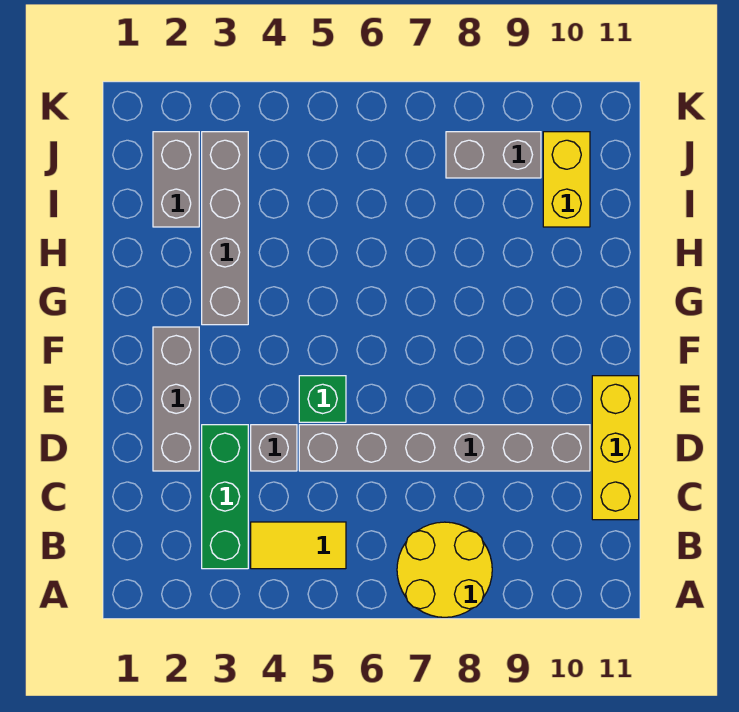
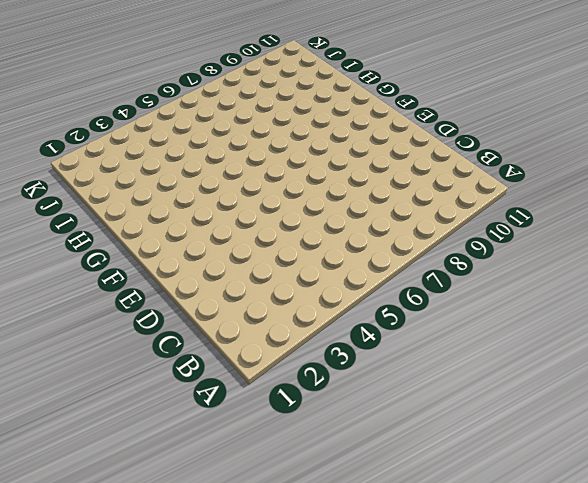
none -> yellow 2x2 round brick [397,522,492,617]
none -> green 1x3 brick [202,425,248,569]
none -> yellow 1x2 tile [251,522,346,569]

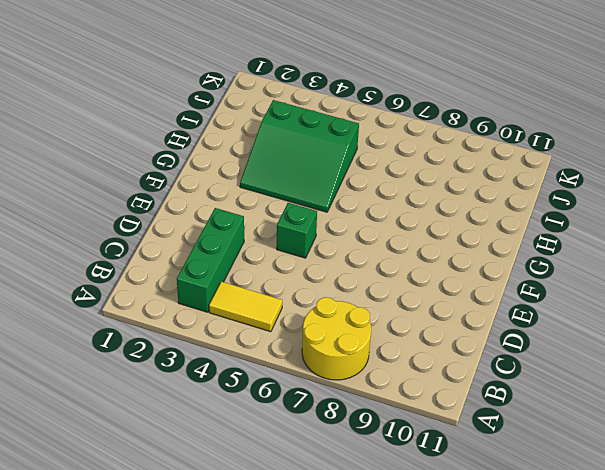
green 3x3 slope [240,100,359,212] -> grey 1x4 brick [202,132,248,325]
none -> yellow 1x3 brick [592,376,639,520]
none -> grey 1x3 brick [153,327,199,471]
none -> grey 1x1 brick [251,425,297,471]

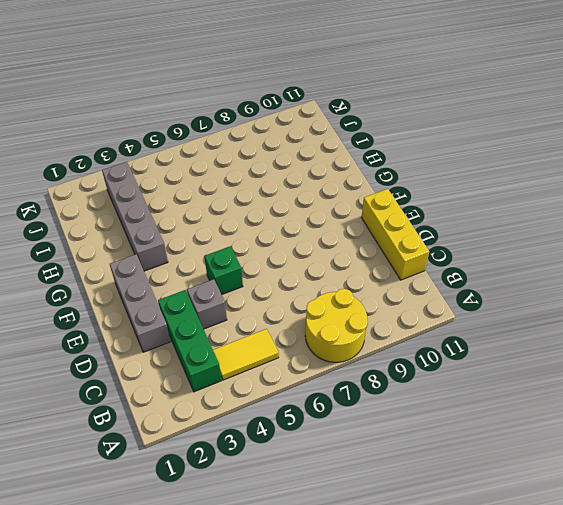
none -> grey 1x6 brick [299,425,590,471]
none -> grey 1x2 brick [153,132,199,227]
none -> yellow 1x2 brick [543,132,590,227]

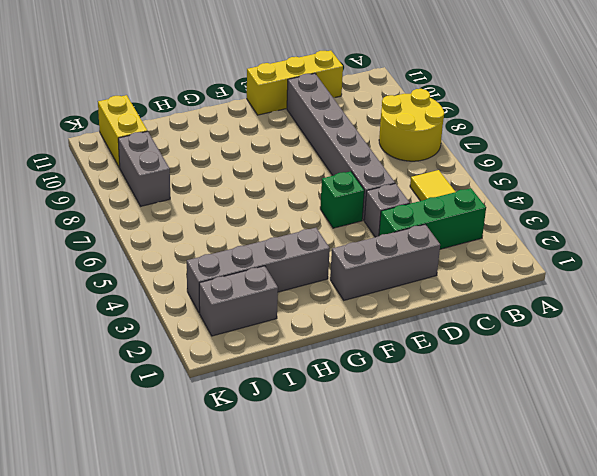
yellow 1x2 brick [98,95,147,167] -> yellow 1x2 brick turned to [543,132,590,227]

